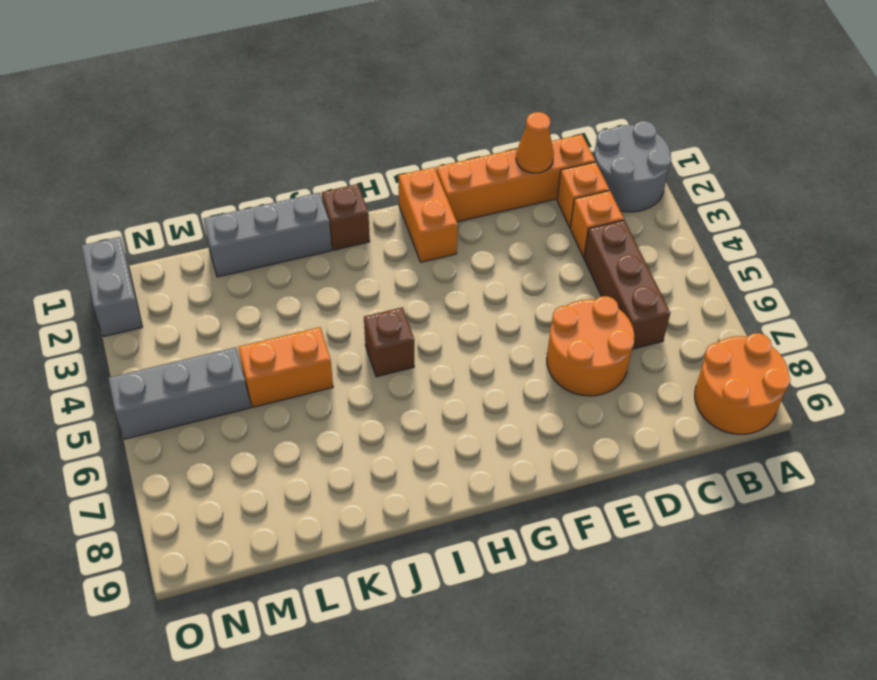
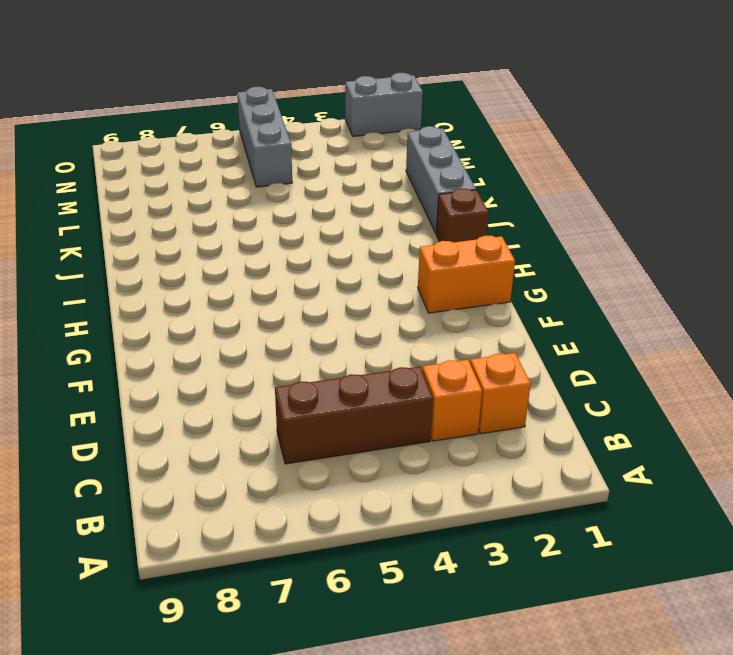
none -> grey 2x2 round brick [594,121,671,212]
none -> orange 2x2 round brick [695,333,790,434]
none -> orange 1x4 brick [436,134,595,222]

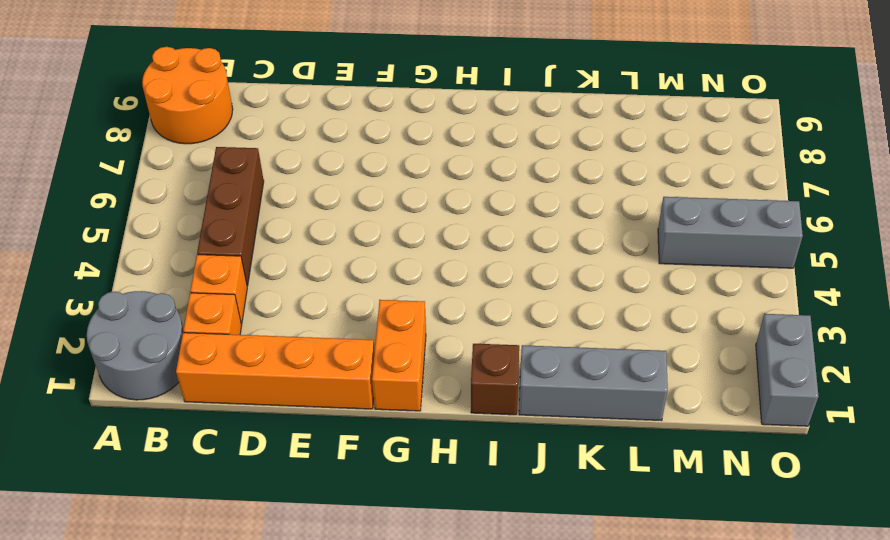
none -> orange 2x2 round brick [547,296,634,396]
none -> brown 1x1 brick [364,307,414,377]
none -> orange 1x2 brick [238,327,333,407]

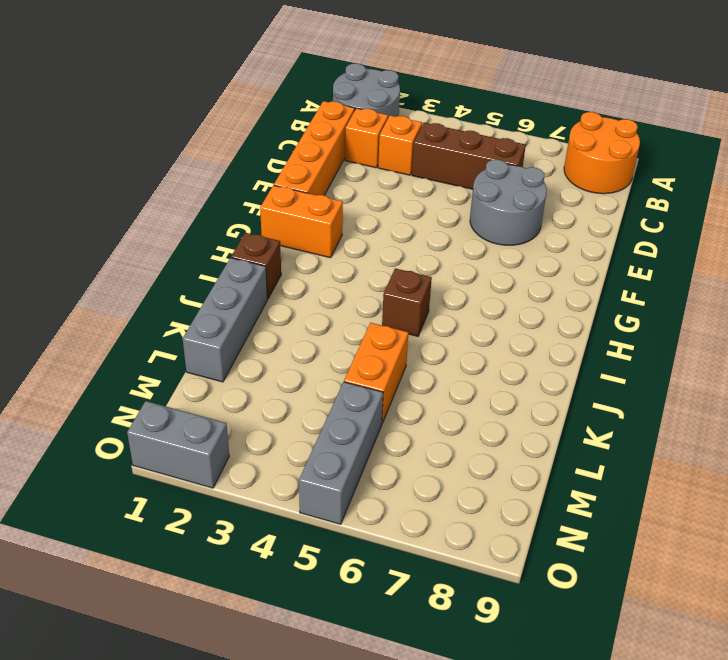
grey 2x2 round brick [470,160,547,245] -> orange 2x2 round brick [547,296,634,396]
none -> orange 1x1 cone [516,112,554,173]

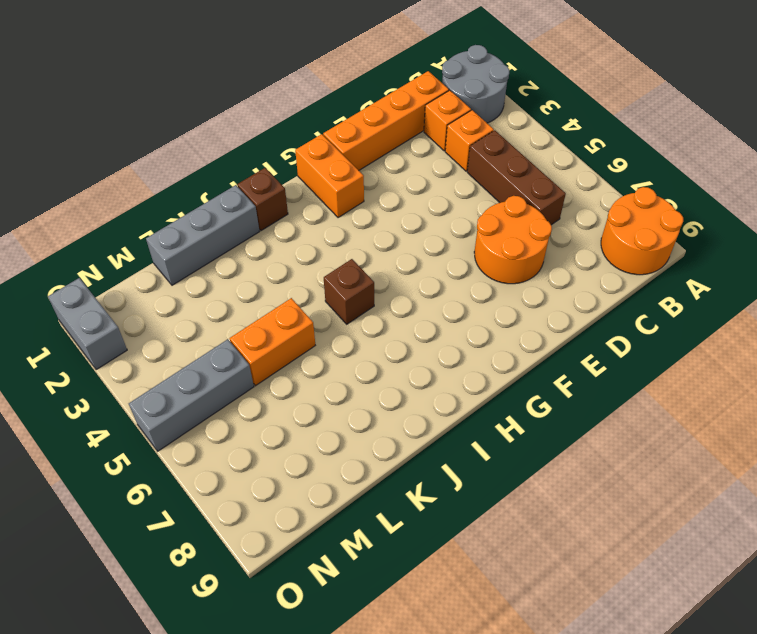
none -> orange 1x1 cone [516,112,554,173]

